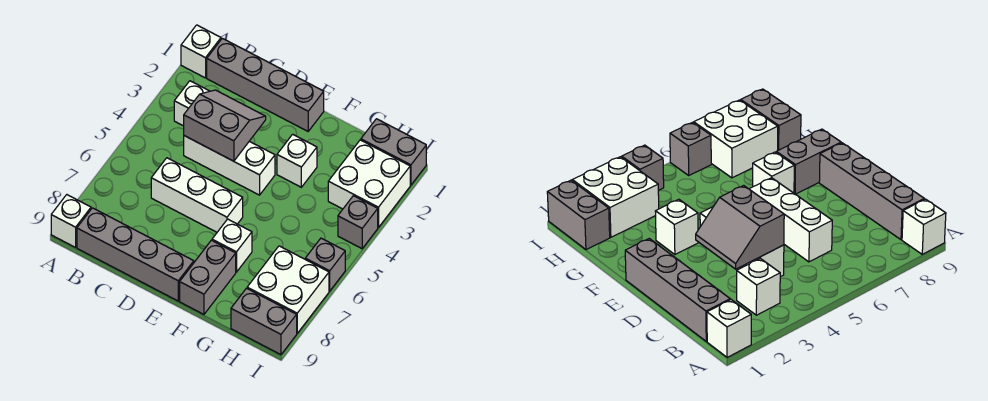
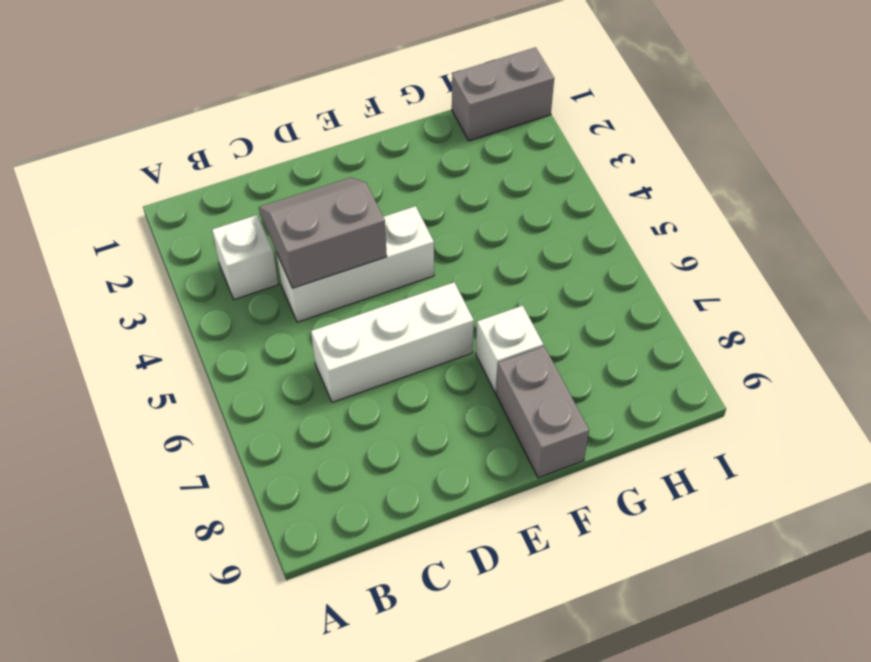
none -> white 1x1 brick [181,25,221,78]
none -> white 1x1 brick [51,195,91,247]
none -> grey 1x4 brick [207,38,324,131]

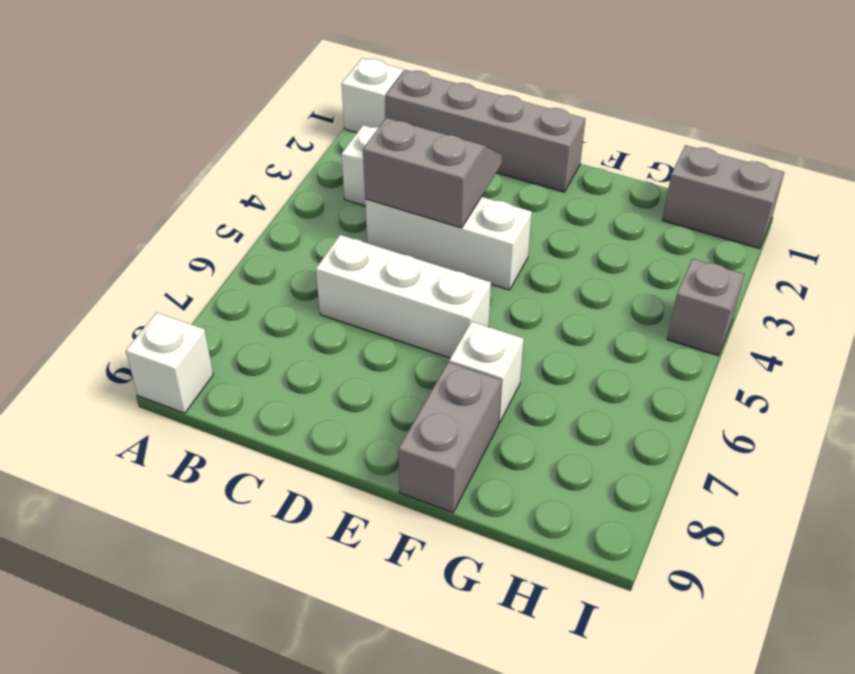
none -> grey 1x4 brick [77,208,194,301]
none -> white 1x1 brick [277,134,317,187]
none -> white 2x2 brick [328,140,410,228]

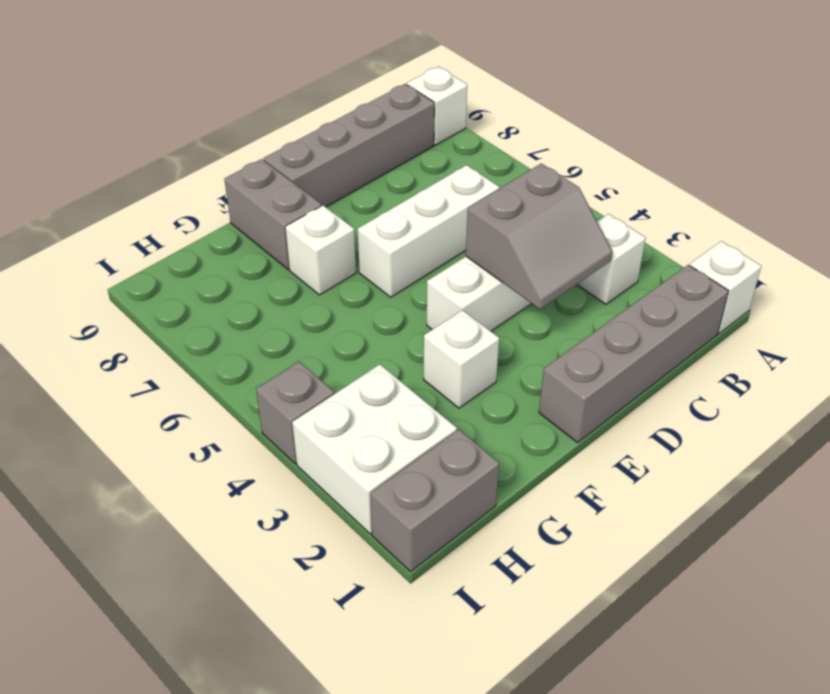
none -> white 2x2 brick [247,246,329,333]
none -> grey 1x2 brick [231,288,297,355]
none -> grey 1x1 brick [305,238,345,291]

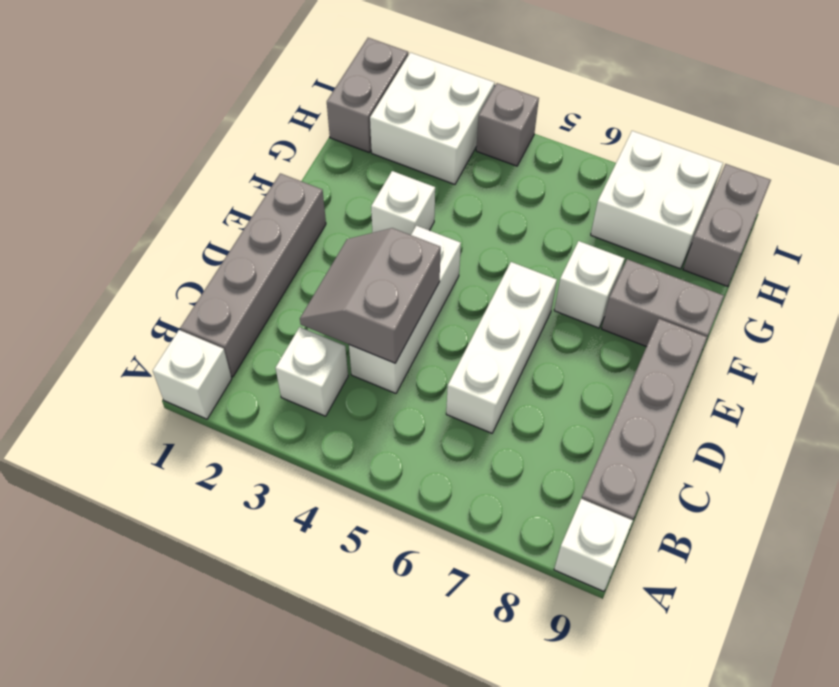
none -> grey 1x1 brick [305,238,345,291]

